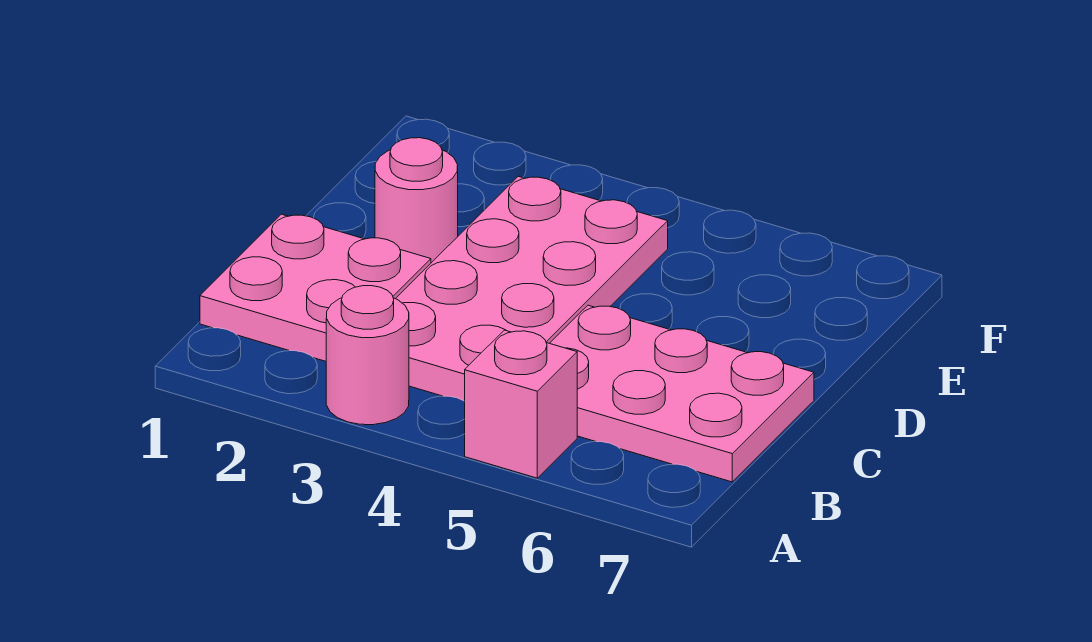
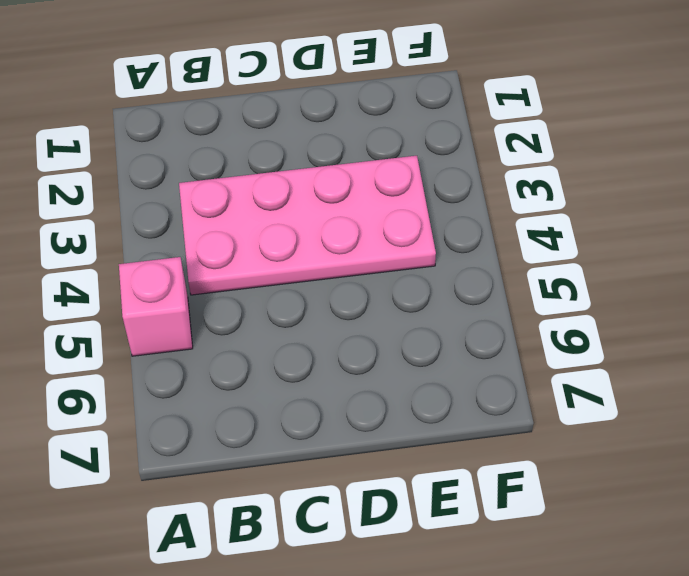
none -> pink 1x1 round brick [326,286,409,425]
none -> pink 2x2 plate [200,214,431,361]

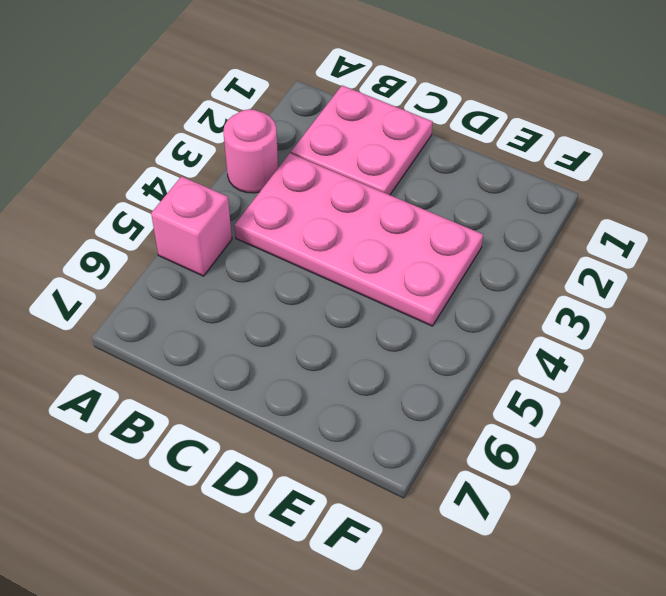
none -> pink 2x3 plate [550,305,814,482]
none -> pink 1x1 round brick [375,138,458,263]

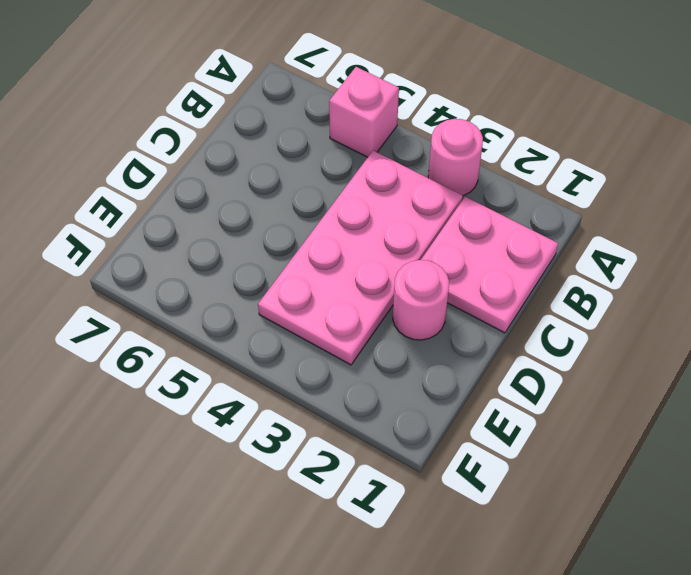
none -> pink 2x3 plate [550,305,814,482]

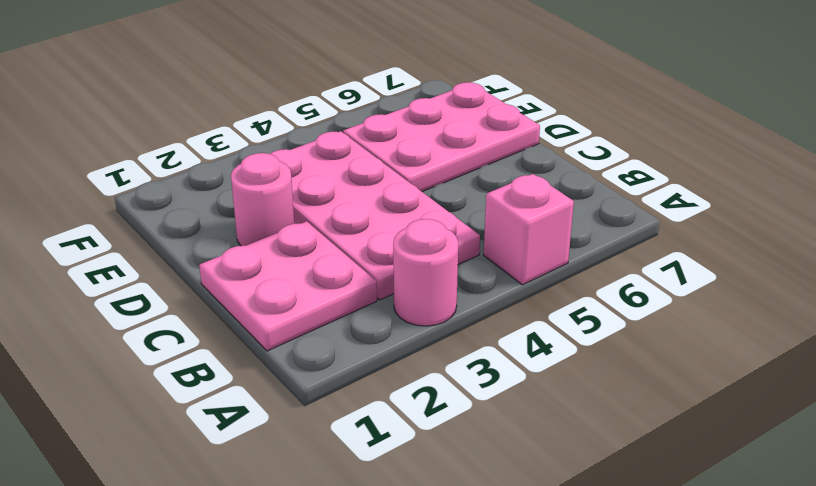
pink 2x3 plate [343,82,540,192] -> pink 2x3 plate moved to [550,305,814,482]

